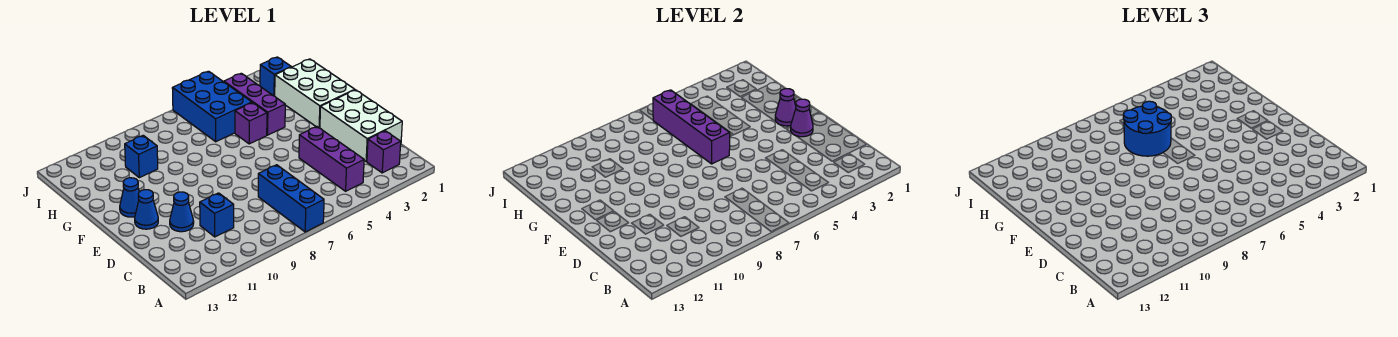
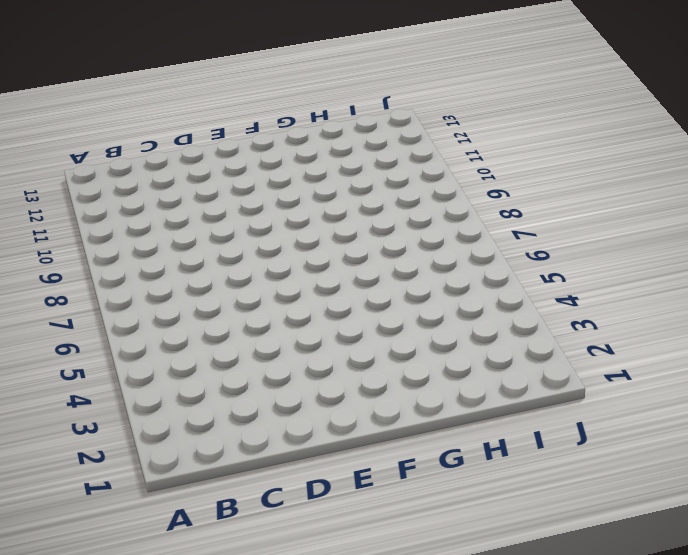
none -> blue 1x3 brick [258,165,324,232]
none -> purple 1x1 brick [367,131,401,173]
none -> purple 1x3 brick [299,127,364,191]

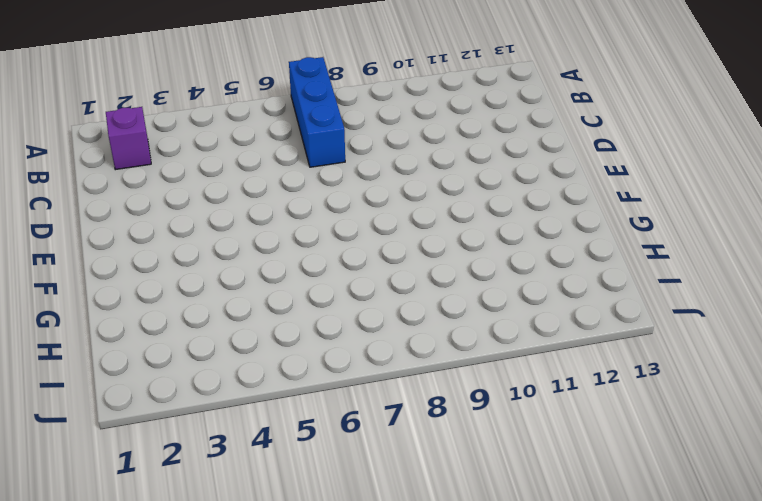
none -> purple 1x3 brick [299,127,364,191]
none -> white 2x3 brick [320,90,402,162]
none -> blue 1x1 brick [200,193,234,237]

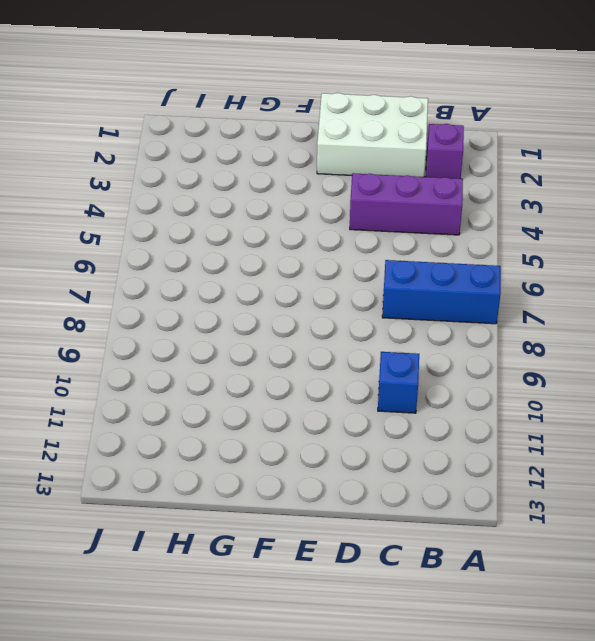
none -> blue 1x1 cone [170,192,194,232]
none -> blue 1x1 cone [135,190,158,229]
none -> white 2x3 brick [275,59,355,128]

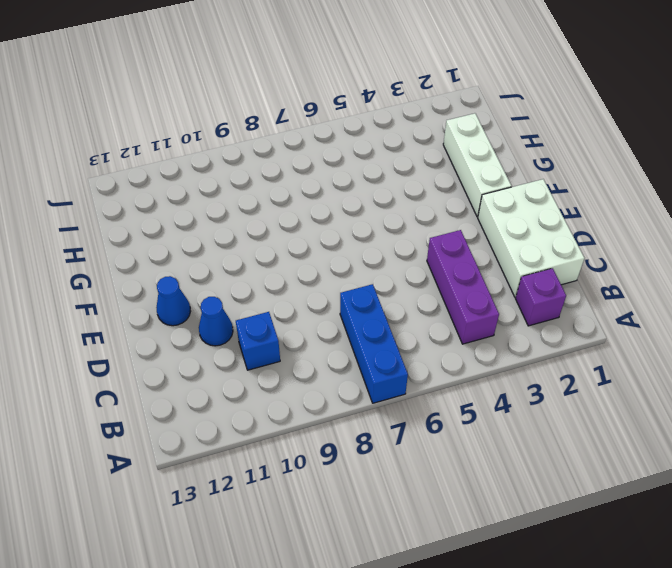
white 1x3 brick [443,113,511,217] -> white 2x3 brick [275,59,355,128]
none -> blue 1x1 cone [120,178,139,217]
none -> purple 1x3 brick [224,73,285,135]
none -> purple 1x1 brick [235,103,267,144]

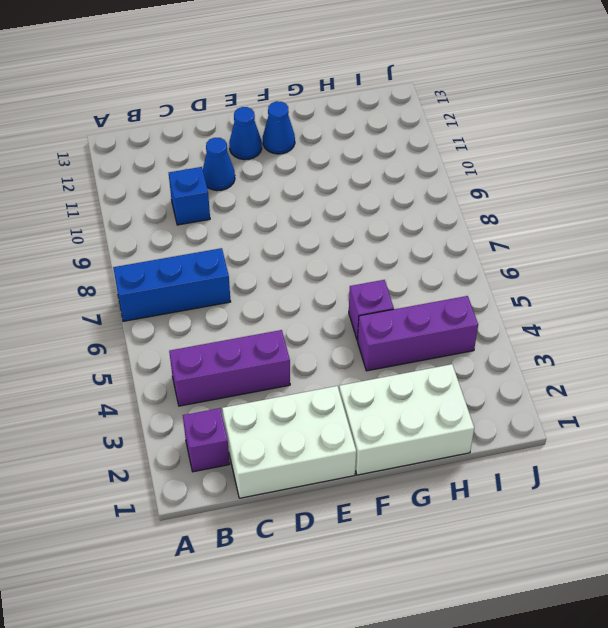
none -> blue 2x3 brick [172,71,252,142]
none -> blue 1x1 brick [125,135,158,178]
none -> blue 1x1 brick [260,57,291,96]

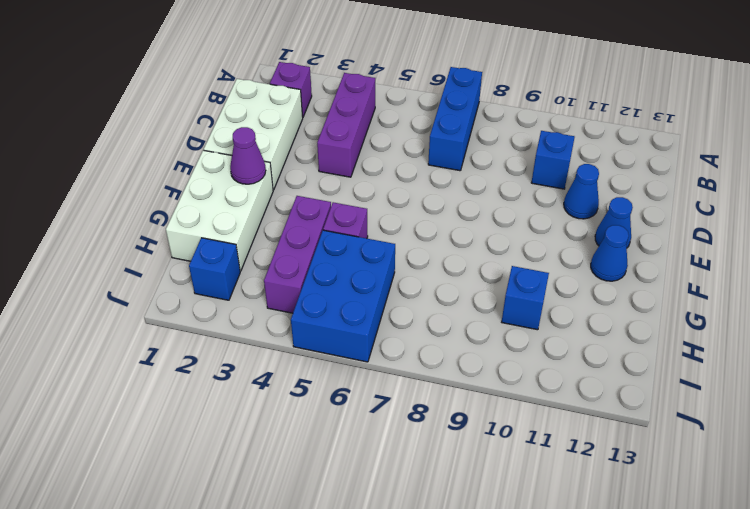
none -> purple 1x1 cone [791,99,813,137]
none -> purple 1x4 brick [653,90,730,164]
none -> blue 2x2 round brick [1123,101,1171,156]

